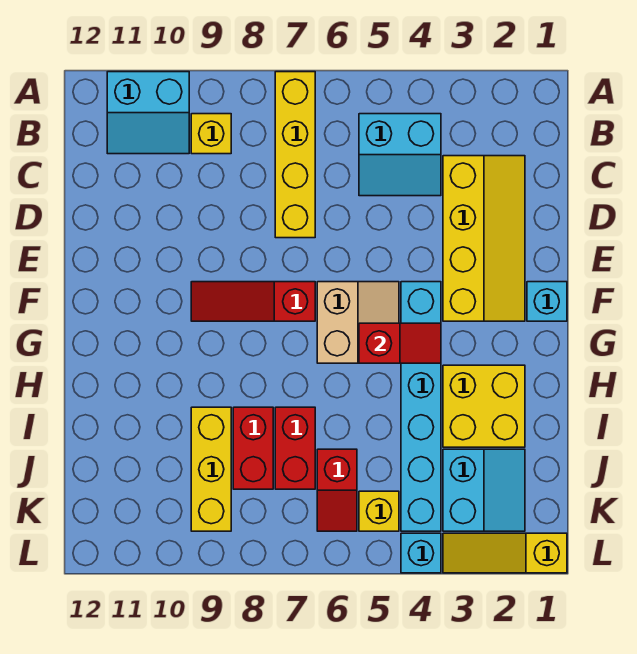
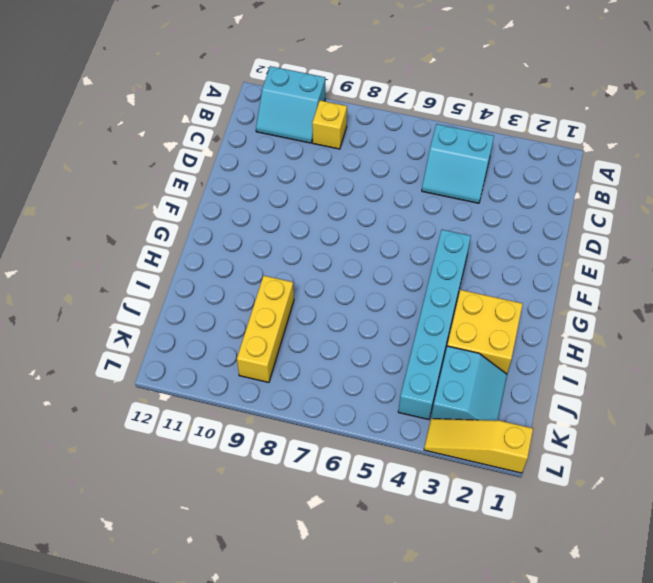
none -> yellow 1x4 brick [275,72,315,238]
none -> yellow 2x4 slope [443,156,525,321]
none -> cyan 1x1 brick [527,282,567,321]

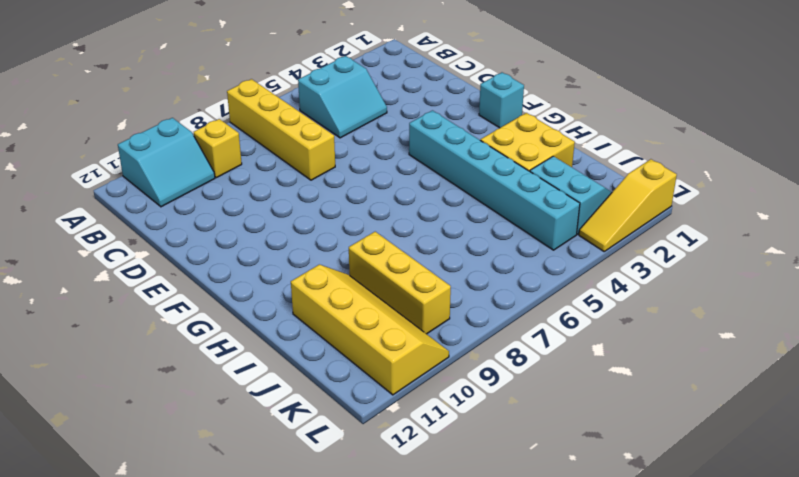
yellow 2x4 slope [291,264,449,395] -> yellow 2x4 slope moved to [443,156,525,321]
none -> tan 2x2 slope [317,282,399,363]
none -> red 1x3 slope [191,282,315,321]
none -> red 1x2 brick [275,407,315,489]

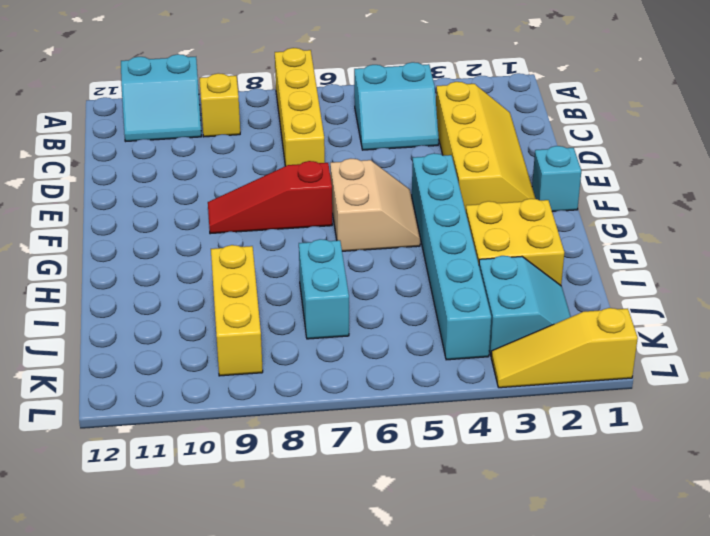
cyan 1x2 brick [299,239,349,339] -> red 1x2 brick [275,407,315,489]
none -> red 1x2 brick [233,407,273,489]
none -> red 1x2 slope [317,449,357,531]
none -> yellow 1x1 brick [359,491,399,531]

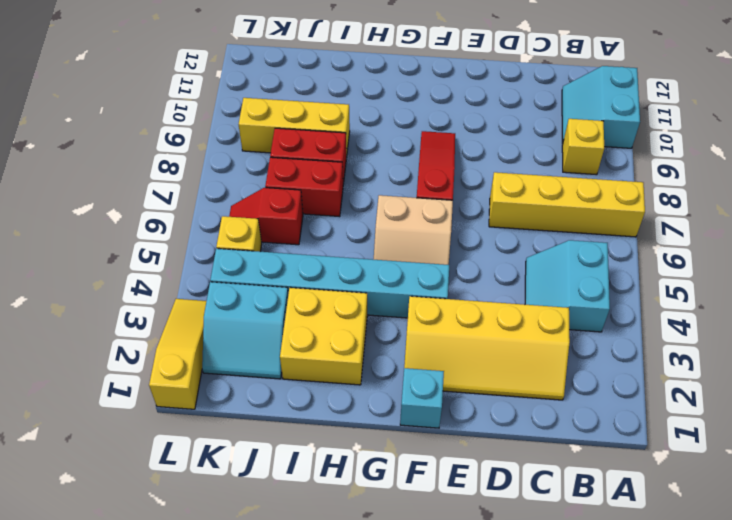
none -> cyan 1x1 brick [401,533,441,573]
none -> red 1x2 slope [359,323,441,363]

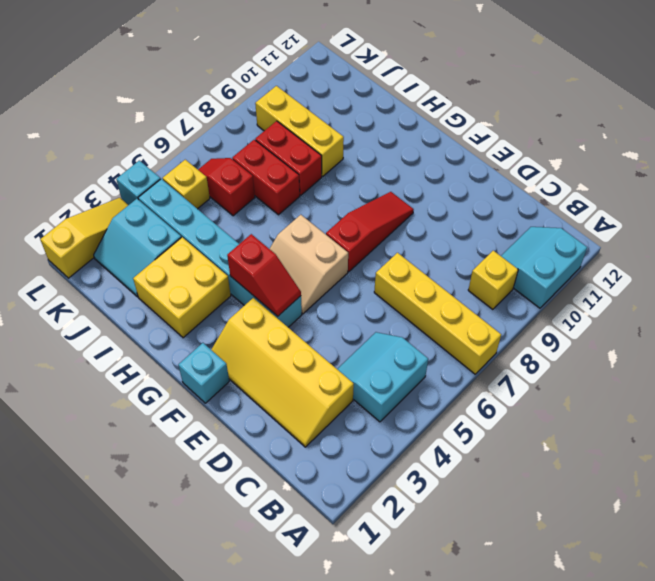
red 1x2 slope [227,234,301,316] -> red 1x2 slope turned to [359,323,441,363]

